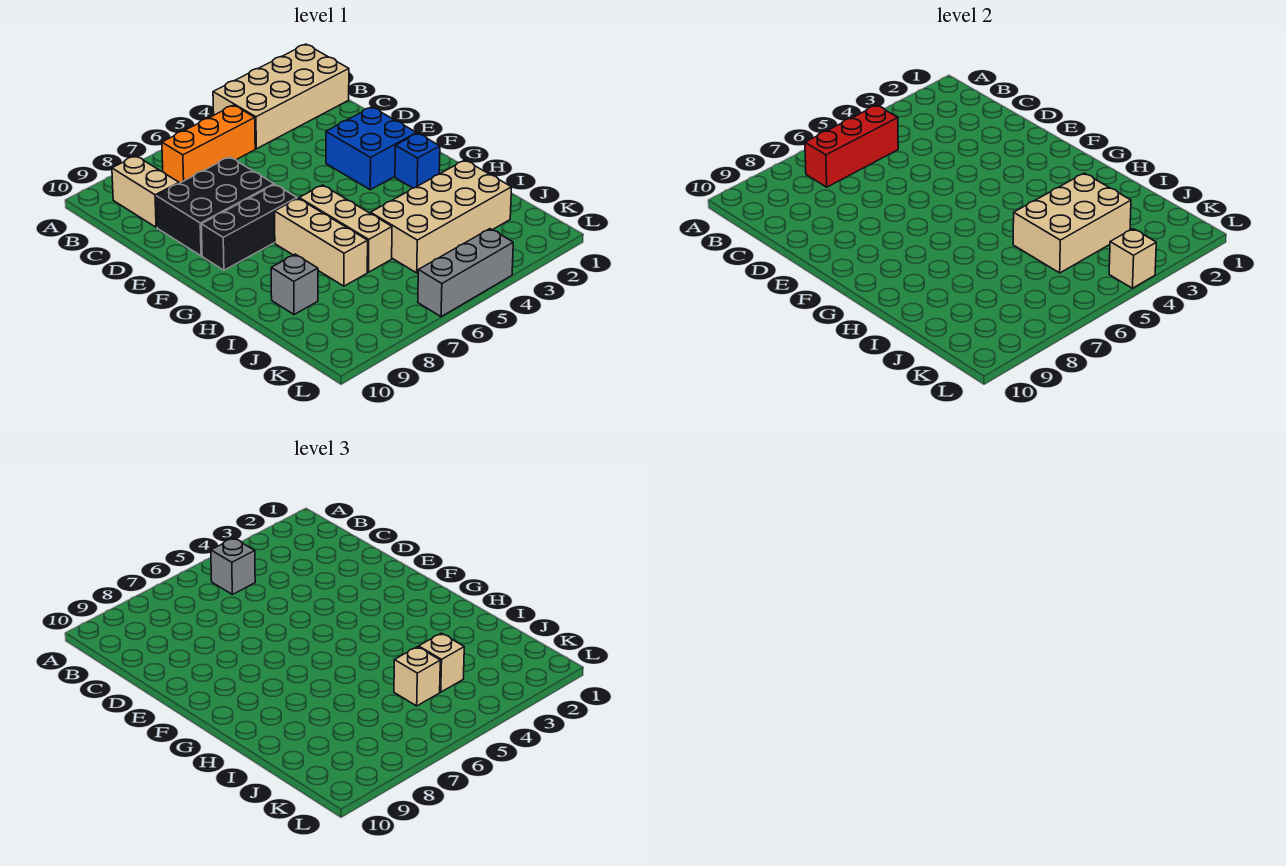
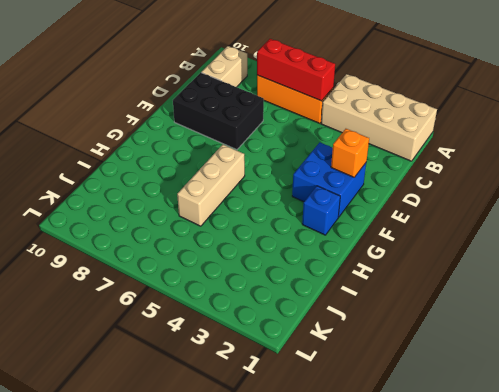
orange 1x1 brick [331,129,369,177] -> none
none -> black 1x3 brick [201,185,297,270]
none -> tan 1x3 brick [275,198,368,286]
none -> tan 2x4 brick [371,160,512,273]

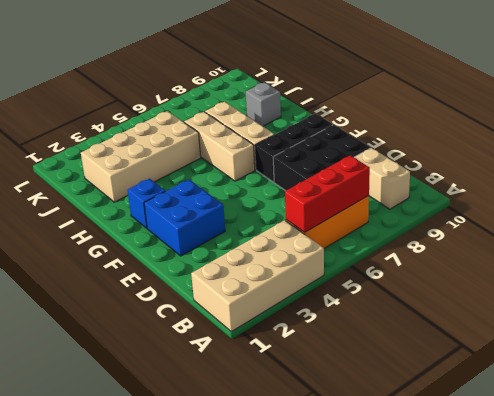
none -> grey 1x3 brick [418,229,513,317]
none -> tan 2x3 brick [1013,173,1131,273]
none -> tan 1x1 brick [1109,229,1156,288]

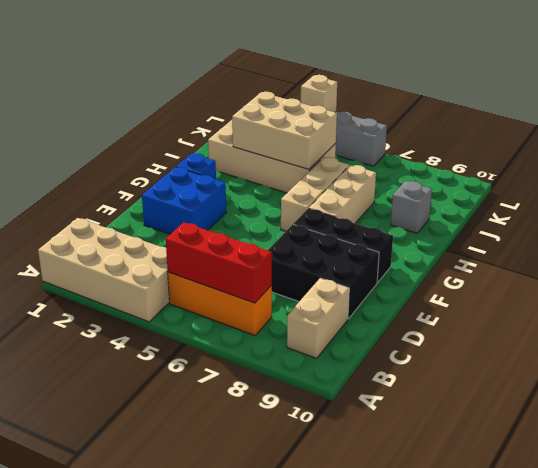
none -> grey 1x1 brick [211,538,255,594]
none -> tan 1x1 brick [419,633,464,692]
none -> tan 1x1 brick [394,647,440,706]

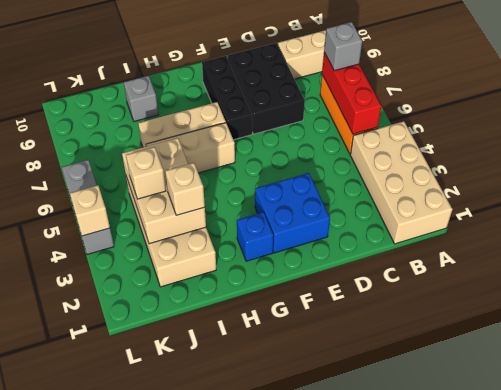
grey 1x1 brick [324,22,362,71] -> grey 1x1 brick moved to [211,538,255,594]
tan 1x1 brick [165,163,205,215] -> tan 1x1 brick moved to [394,647,440,706]

